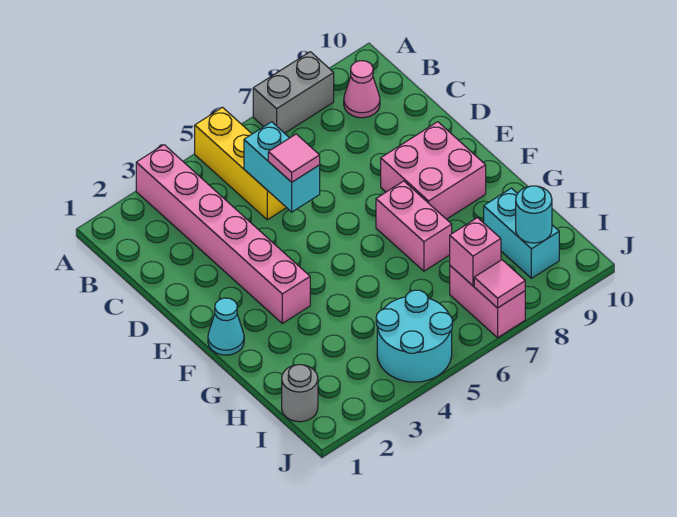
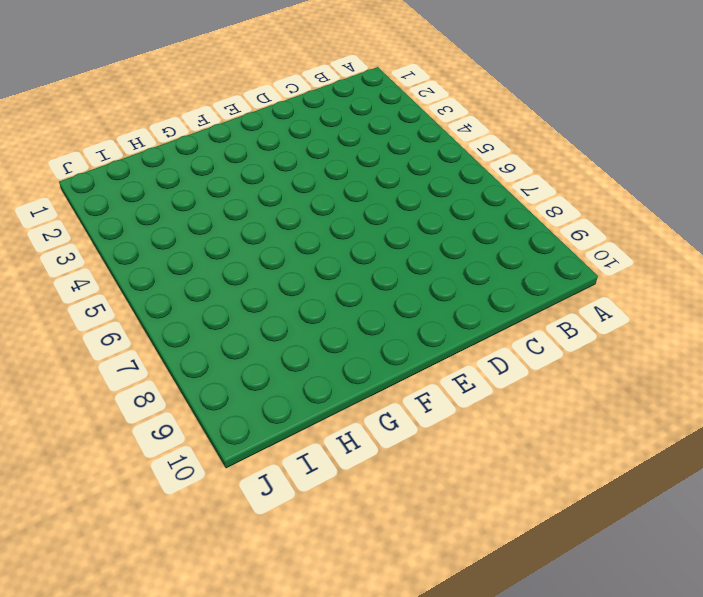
none -> pink 1x6 brick [136,145,310,323]
none -> yellow 1x3 brick [195,107,286,220]
none -> grey 1x2 brick [253,52,334,133]

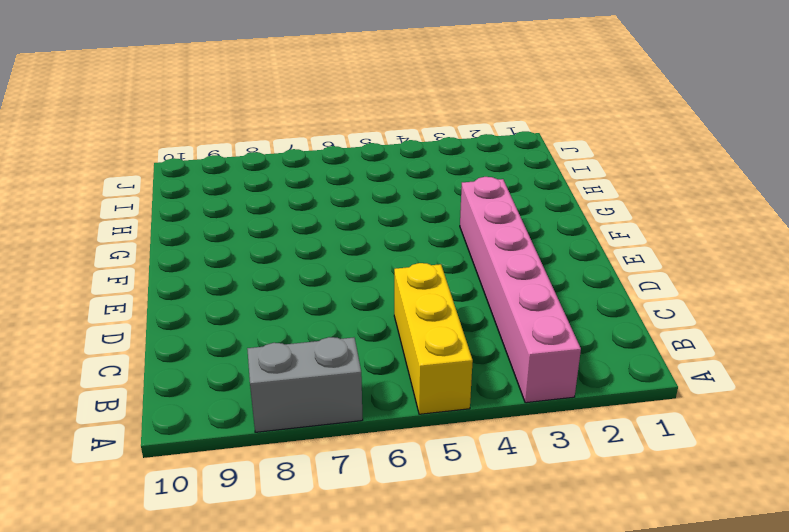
none -> pink 1x1 cone [344,61,380,118]
none -> pink 2x2 brick [381,122,486,219]
none -> cyan 1x1 cone [208,298,244,355]

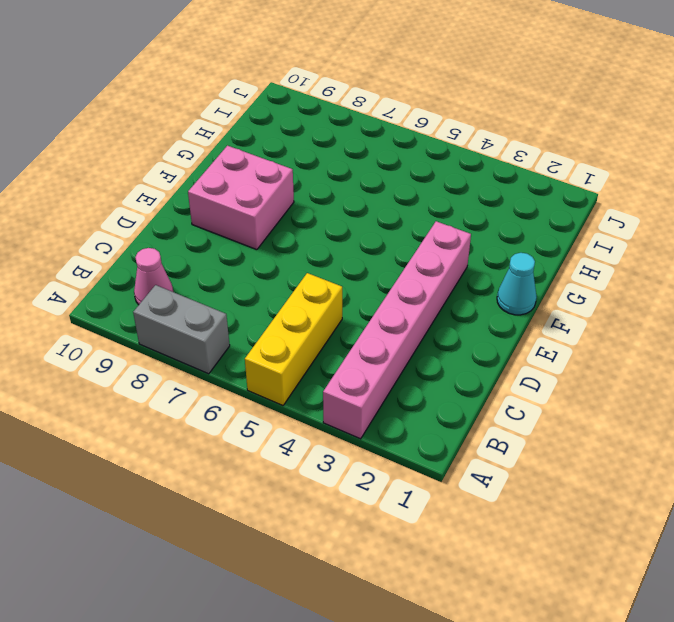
none -> pink 1x2 brick [376,181,452,271]
none -> cyan 1x2 brick [484,188,559,278]
none -> grey 1x1 round brick [282,365,318,422]

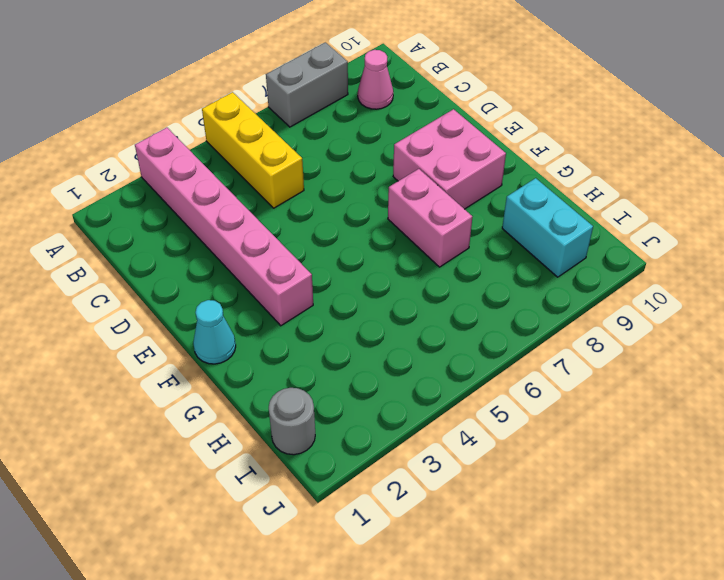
none -> cyan 2x2 round brick [376,290,453,382]
none -> pink 1x2 brick [450,266,525,338]
none -> cyan 1x2 brick [244,122,320,212]

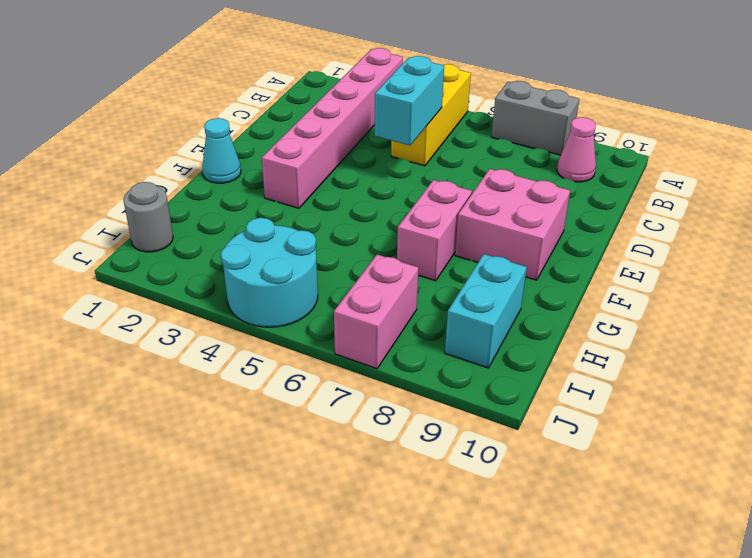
none -> pink 1x1 brick [450,218,501,286]
none -> cyan 1x1 round brick [516,186,552,243]
none -> pink 1x1 tile [474,260,525,308]

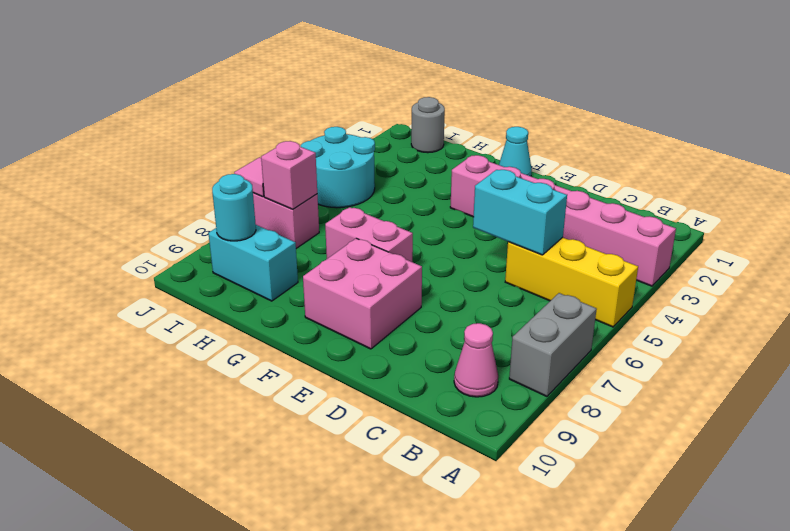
none -> pink 1x1 tile [268,134,320,182]

